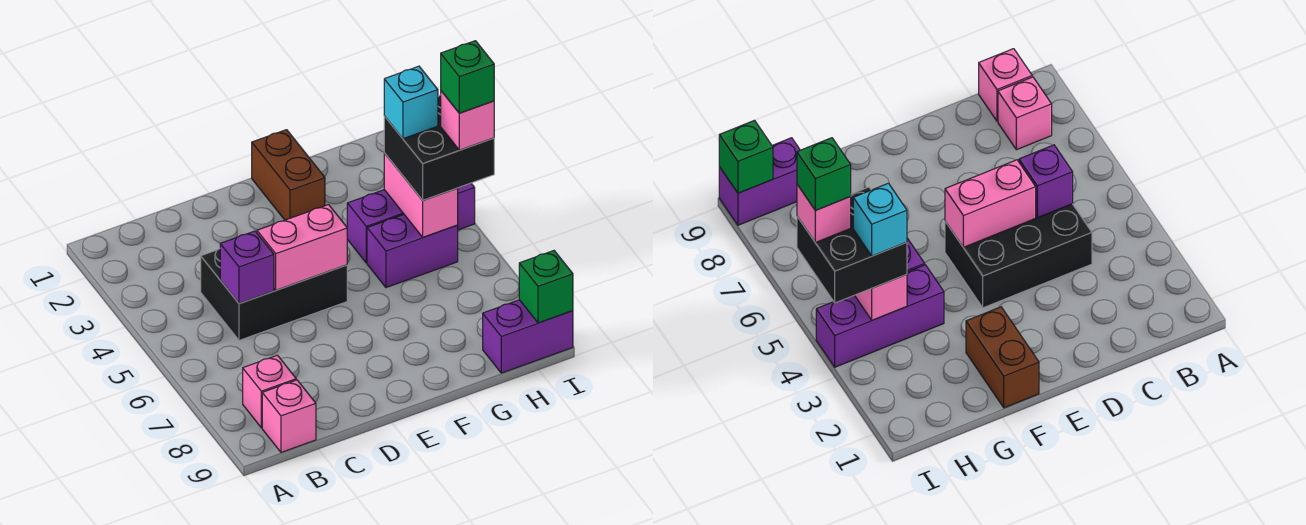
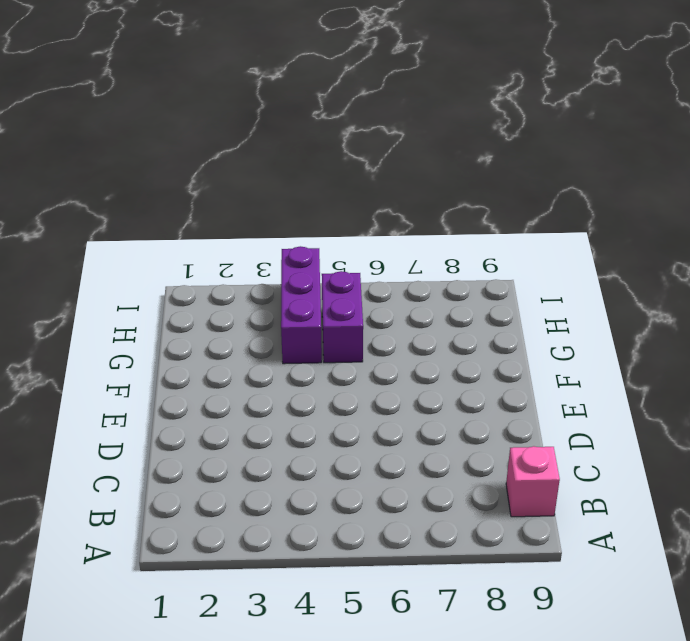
none -> pink 1x1 brick [243,355,296,428]
none -> black 2x3 brick [201,249,347,340]
none -> brown 1x2 brick [252,130,325,220]

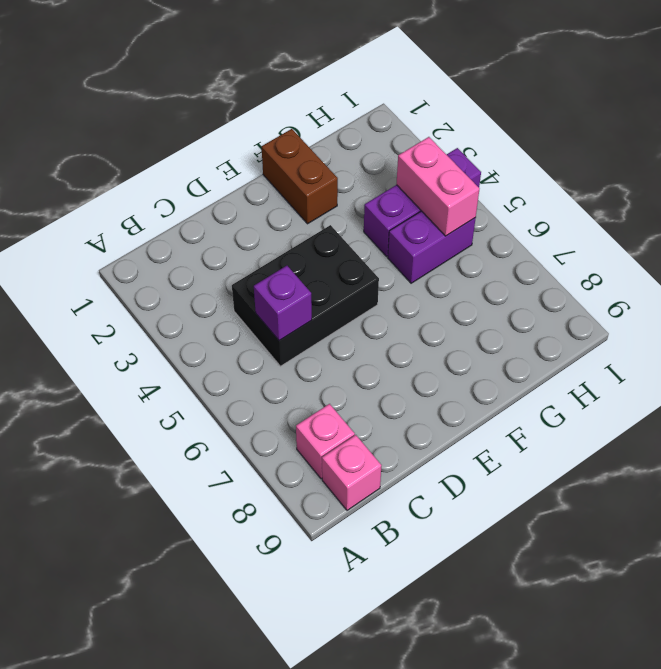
none -> purple 1x2 brick [483,300,573,373]
none -> pink 1x2 brick [257,205,347,290]
none -> green 1x1 brick [519,251,573,323]

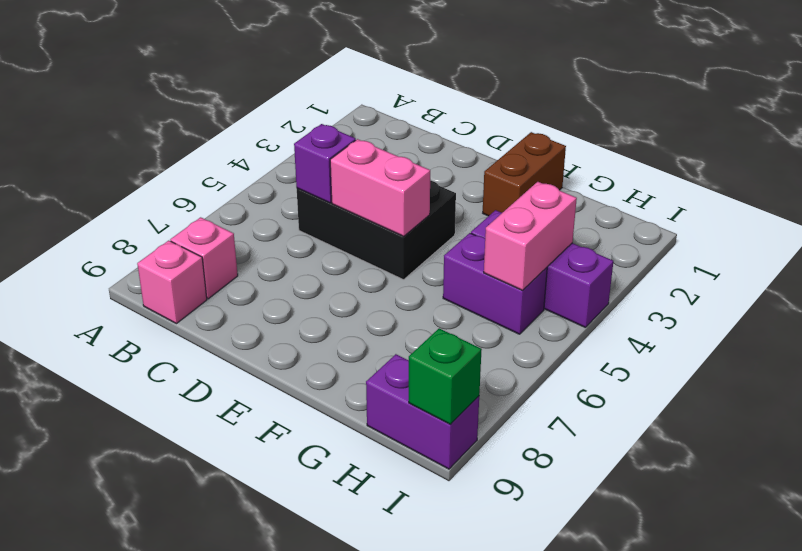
none -> black 2x2 brick [384,95,494,200]
none -> cyan 1x1 brick [384,66,438,139]
none -> pink 1x1 brick [441,91,494,150]

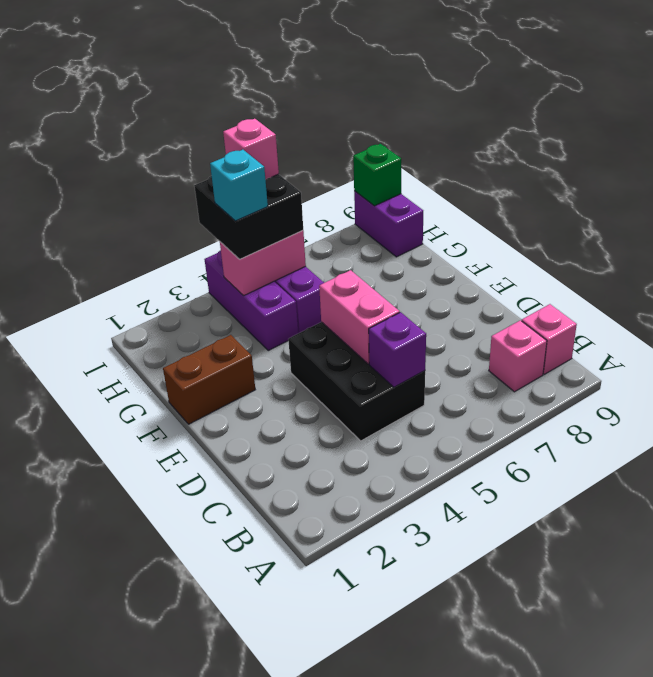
none -> green 1x1 brick [441,41,494,113]

